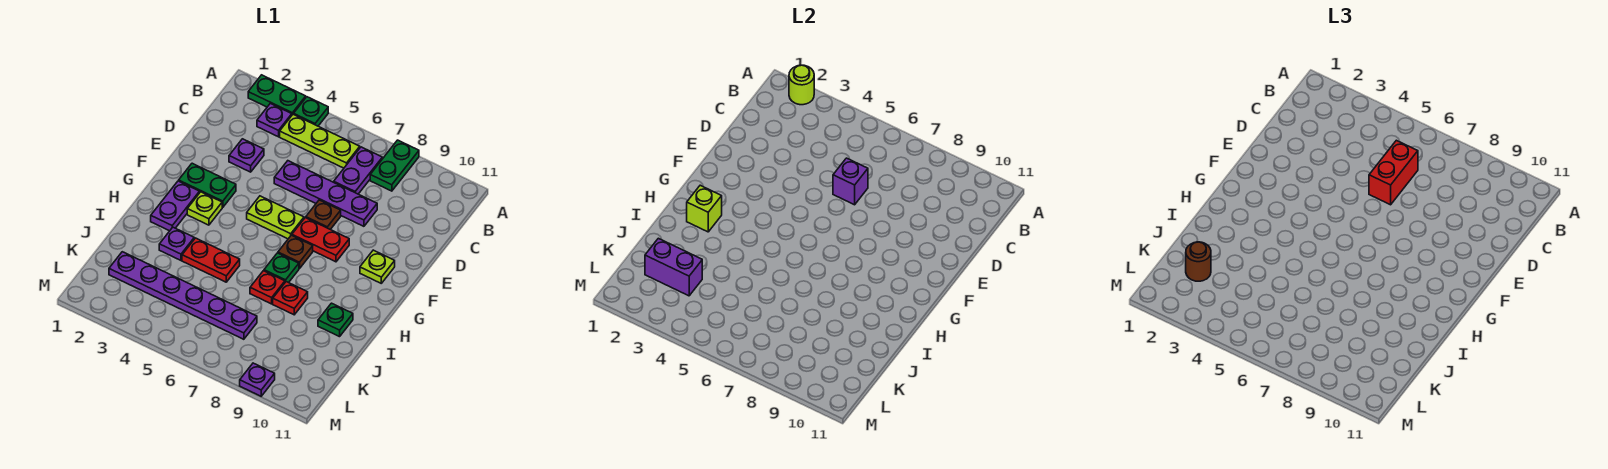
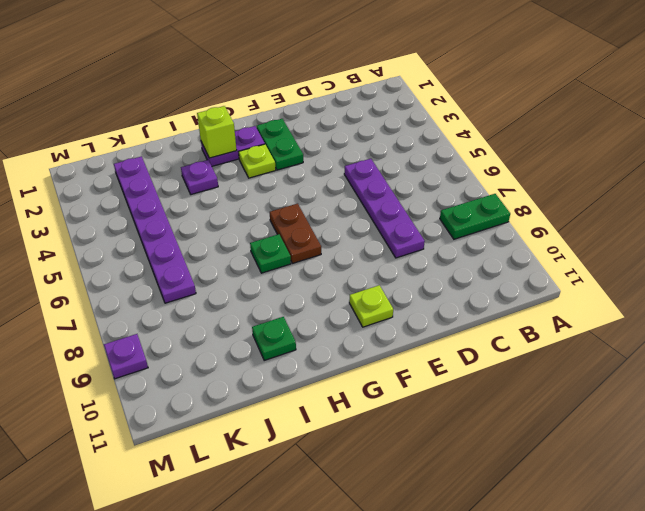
brown 1x2 plate [270,204,321,263] -> brown 1x1 plate [278,235,313,269]
none -> green 1x2 plate [248,75,306,115]
none -> green 1x1 plate [294,97,328,126]
none -> purple 1x1 plate [257,103,292,137]
none -> lime 1x3 plate [280,114,360,168]

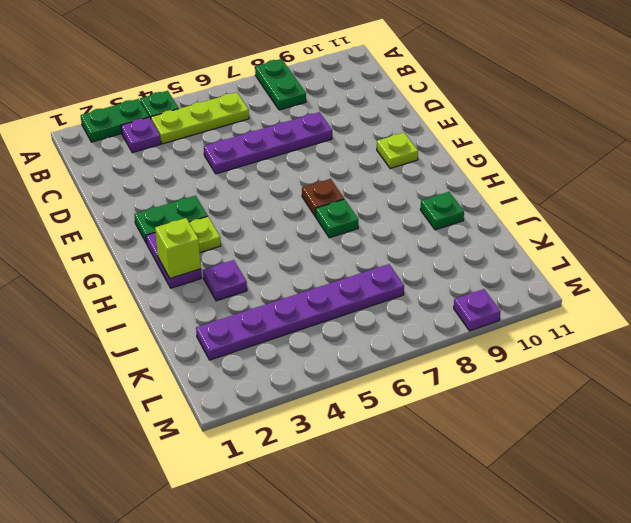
none -> purple 1x2 plate [334,147,382,194]
none -> purple 1x1 plate [229,139,264,172]
none -> brown 1x1 plate [306,200,341,229]
none -> lime 1x2 plate [247,196,304,239]

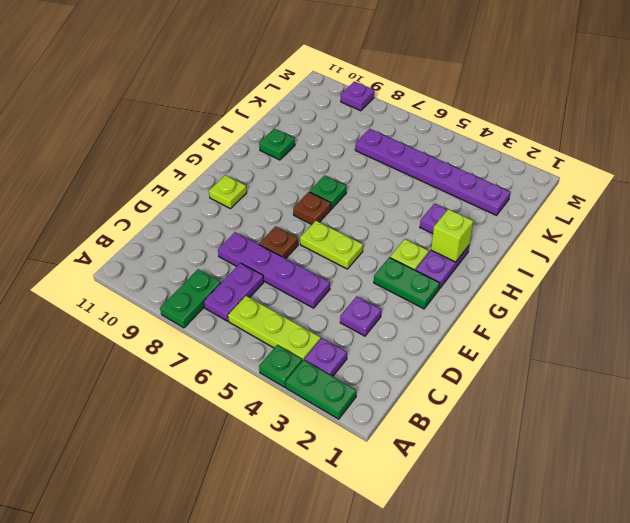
none -> red 1x2 plate [292,218,349,262]
none -> red 1x2 plate [182,238,240,282]
none -> red 1x1 plate [250,271,285,304]
none -> red 1x1 plate [273,282,308,315]

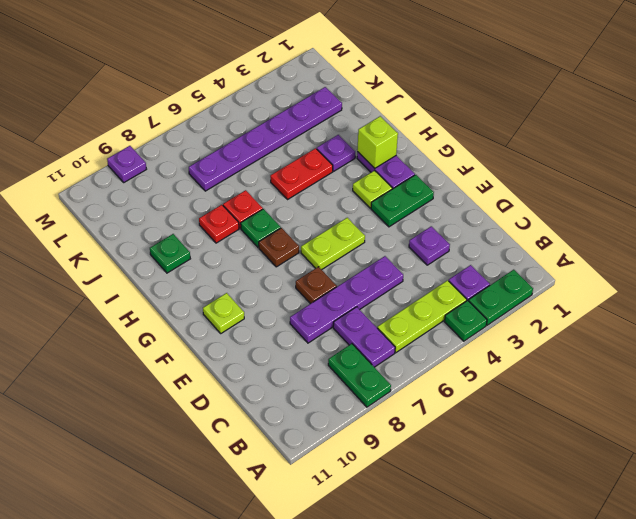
none -> red 1x2 plate [292,218,349,262]
none -> lime 1x1 round brick [789,65,814,105]
none -> purple 1x1 brick [833,158,868,205]
none -> purple 1x2 brick [645,238,702,296]

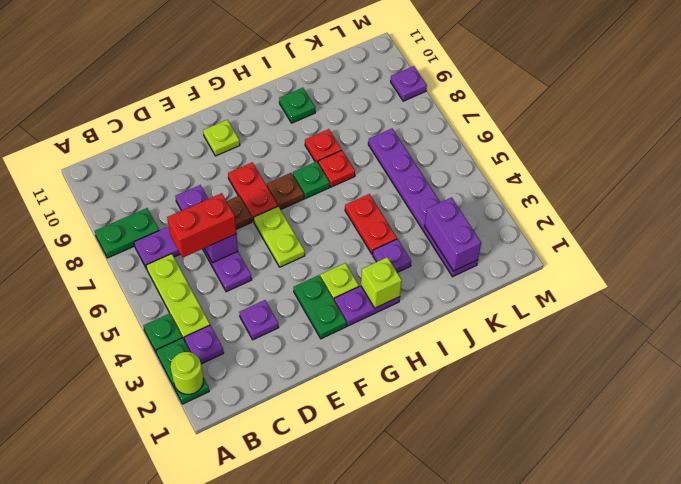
none -> brown 1x1 round brick [1186,242,1211,281]

